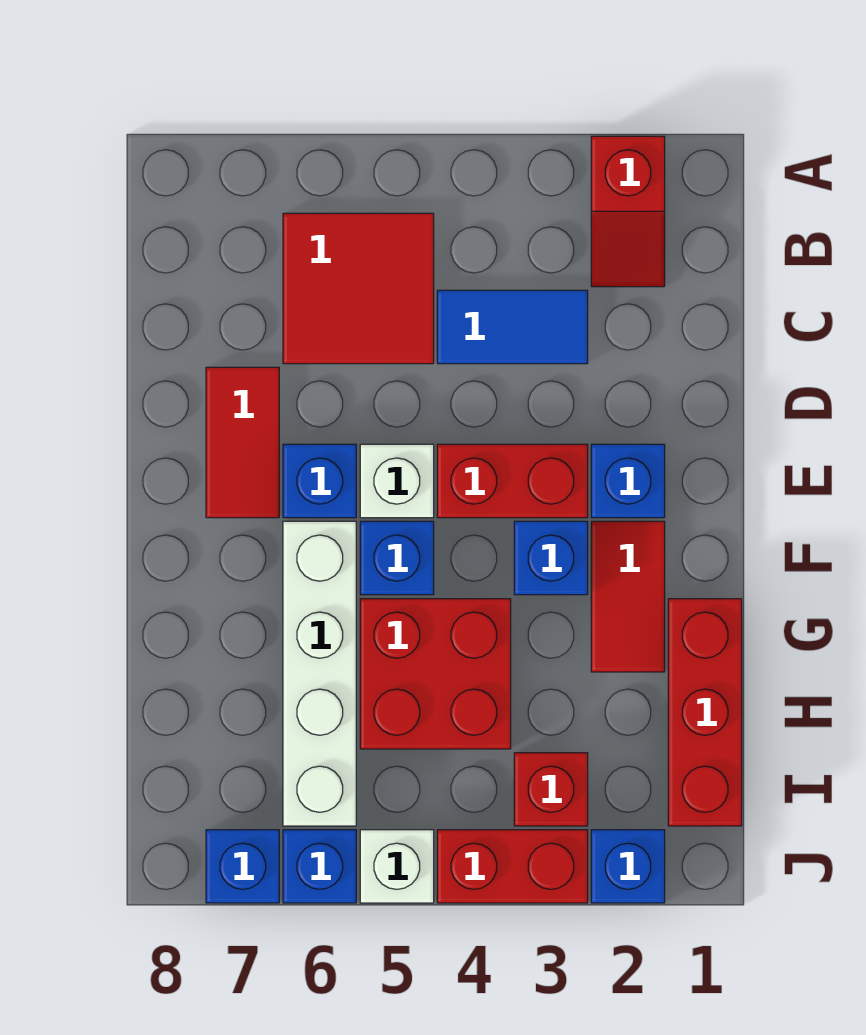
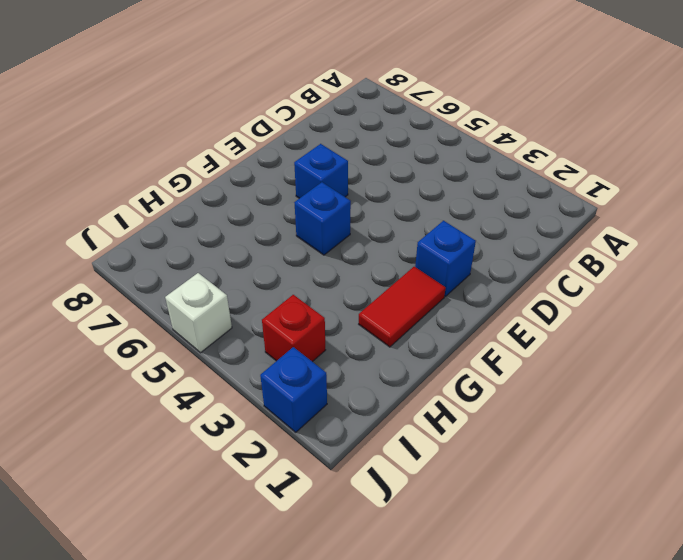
none -> red 1x2 slope [591,136,665,287]
none -> red 2x2 tile [283,213,434,364]
none -> blue 1x2 tile [437,290,588,364]

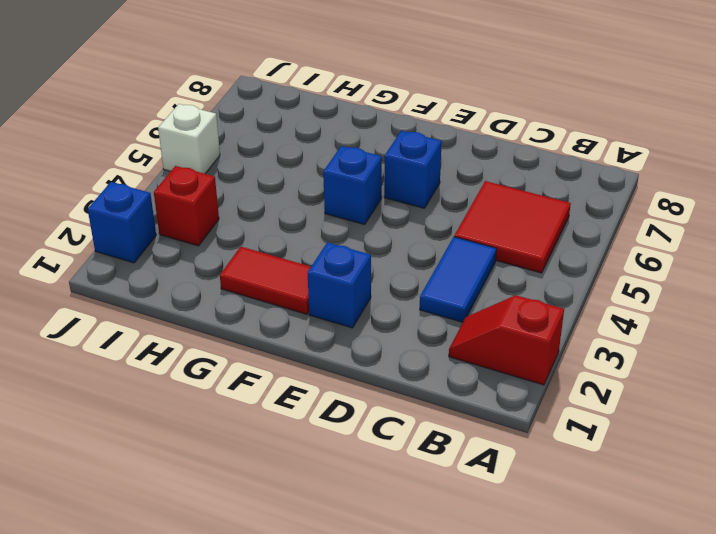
none -> red 1x2 tile [206,367,279,518]
none -> red 1x2 brick [437,444,588,518]
none -> white 1x1 brick [360,444,434,518]

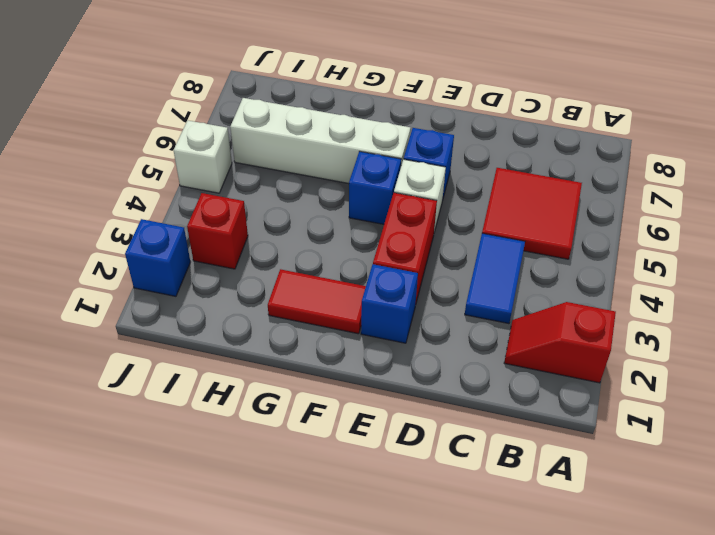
none -> red 1x2 tile [206,367,279,518]
none -> blue 1x1 brick [514,521,588,595]
none -> red 1x3 brick [668,599,742,826]

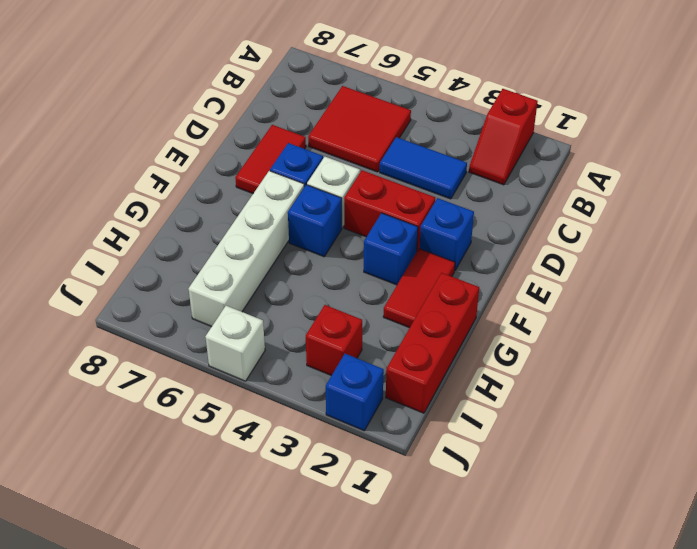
none -> red 2x2 brick [360,599,511,749]
none -> red 1x2 brick [437,830,588,903]
none -> blue 1x1 brick [283,830,356,903]

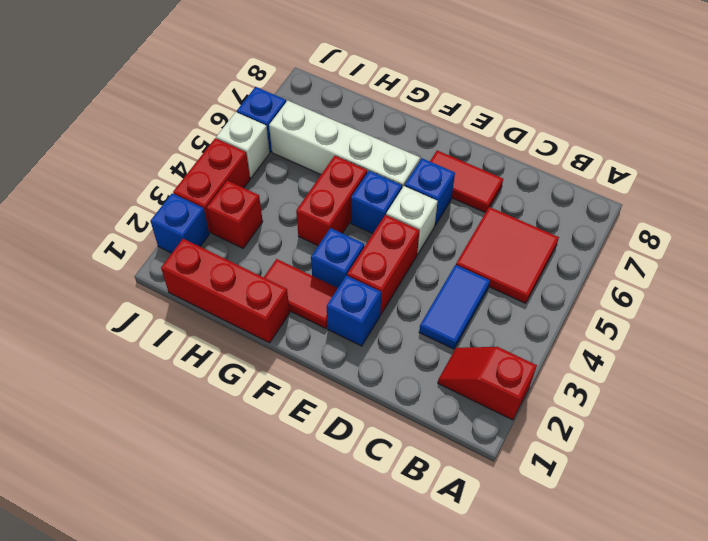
red 1x2 brick [296,156,367,245] -> red 2x2 brick [360,599,511,749]
none -> blue 1x1 brick [206,830,279,903]

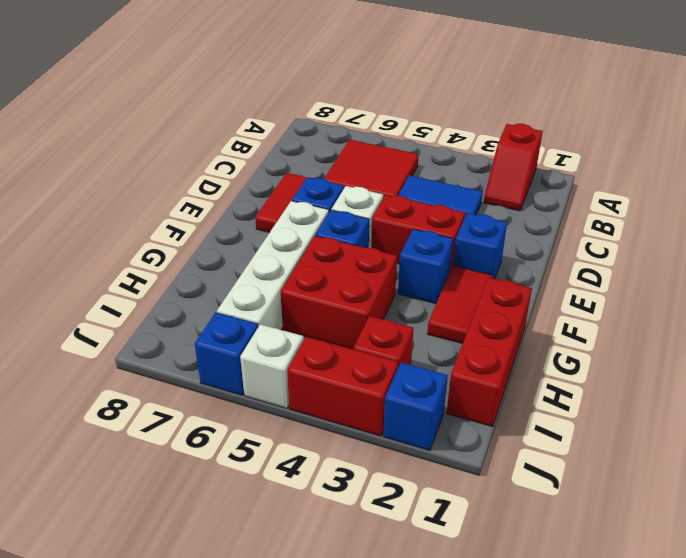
none -> blue 1x1 brick [206,830,279,903]

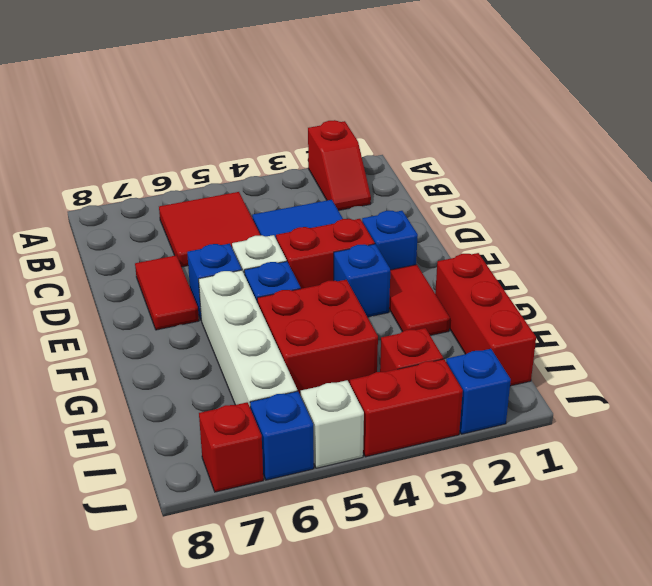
red 1x1 brick [199,402,263,492] -> blue 1x1 brick [206,830,279,903]

